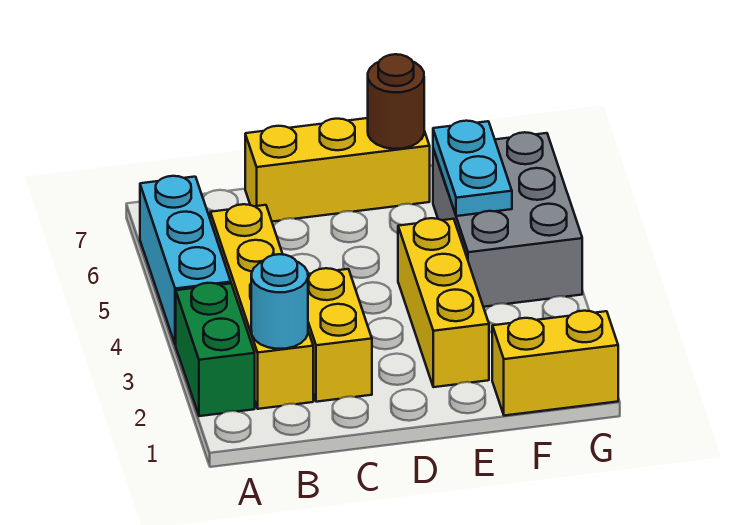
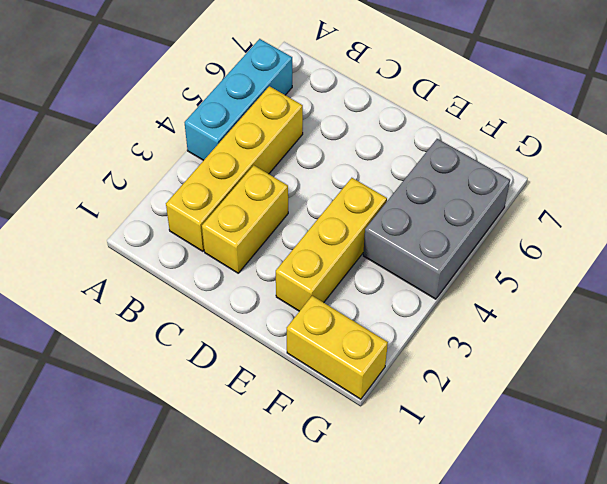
none -> green 1x2 brick [176,283,255,416]
none -> yellow 1x3 brick [245,118,430,222]

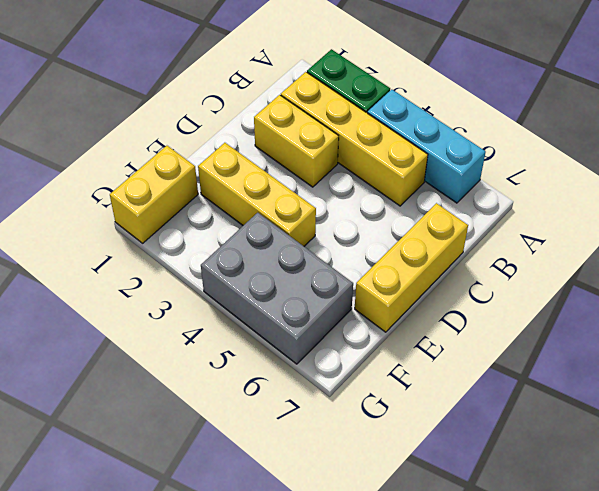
none -> cyan 1x1 round brick [251,254,308,349]
none -> brown 1x1 round brick [368,54,424,149]

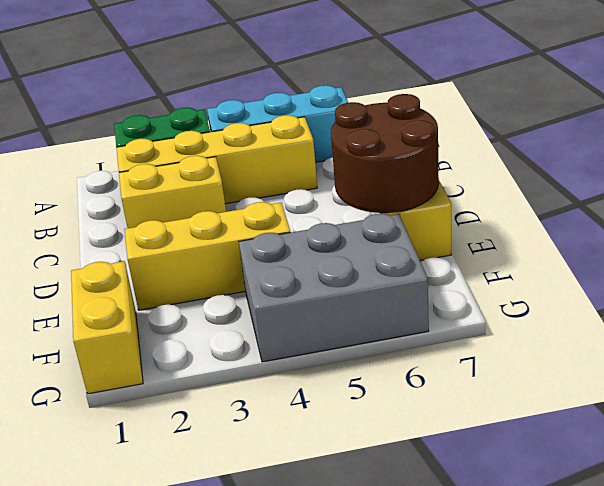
brown 2x2 round brick [331,94,439,213] -> brown 1x1 round brick [368,54,424,149]
none -> cyan 1x1 round brick [251,254,308,349]
none -> cyan 1x2 plate [433,121,512,216]

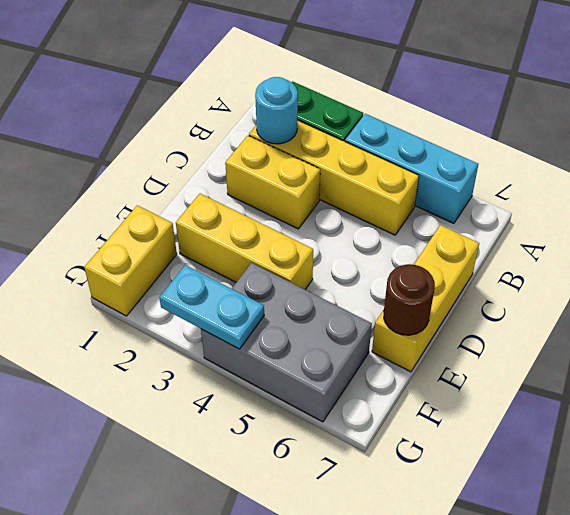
cyan 1x2 plate [159,265,264,349] -> cyan 1x2 plate moved to [433,121,512,216]

